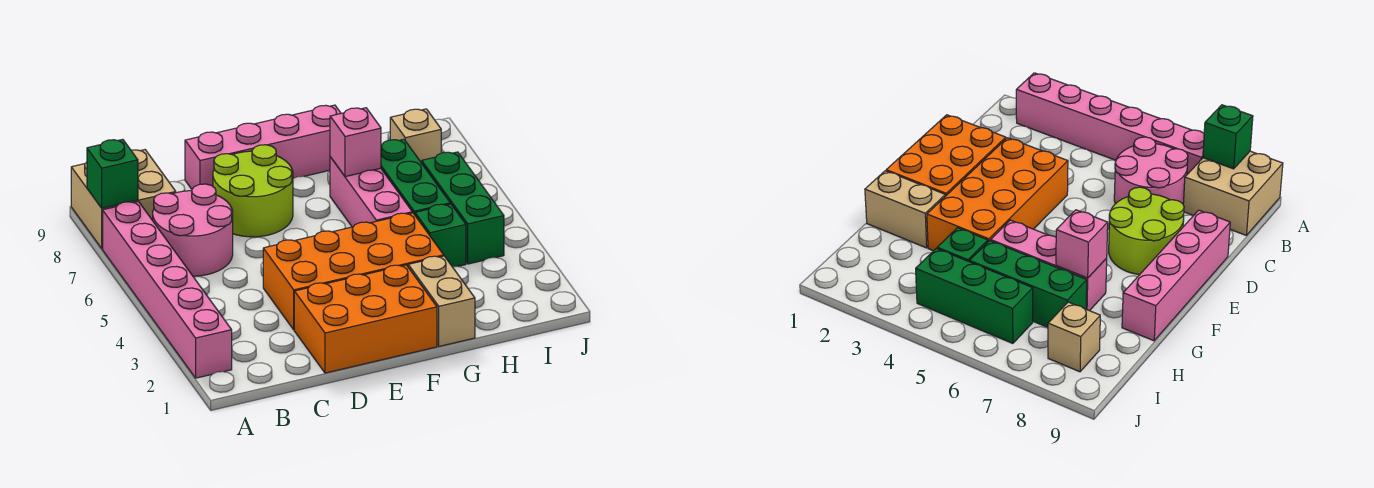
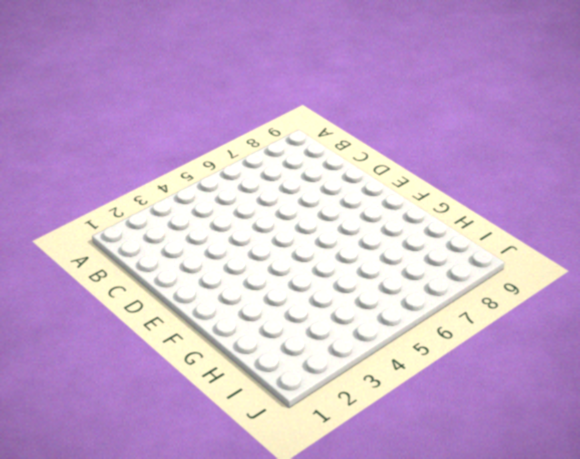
none -> pink 1x6 brick [103,202,232,378]
none -> tan 2x2 brick [71,150,176,249]
none -> pink 2x2 round brick [153,184,233,276]

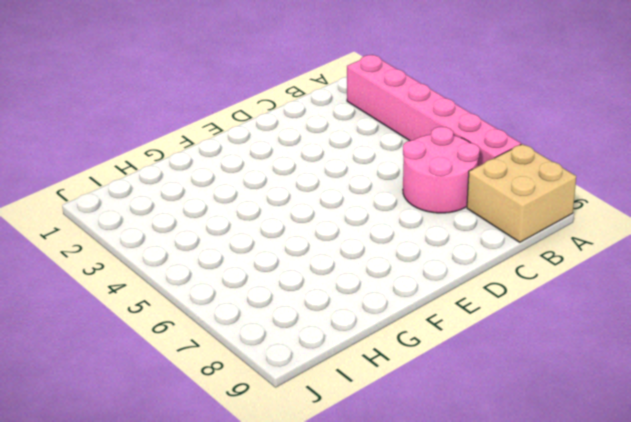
none -> orange 2x3 brick [294,265,437,373]
none -> orange 2x4 brick [263,213,444,330]
none -> lime 2x2 round brick [213,145,293,237]

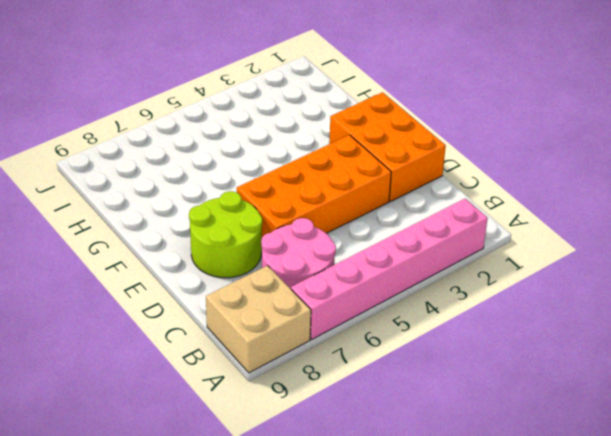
orange 2x4 brick [237,135,391,237] -> orange 2x4 brick turned to [263,213,444,330]
none -> pink 1x4 brick [185,105,341,189]
none -> tan 1x2 brick [408,256,475,346]
none -> pink 1x3 brick [330,157,412,227]

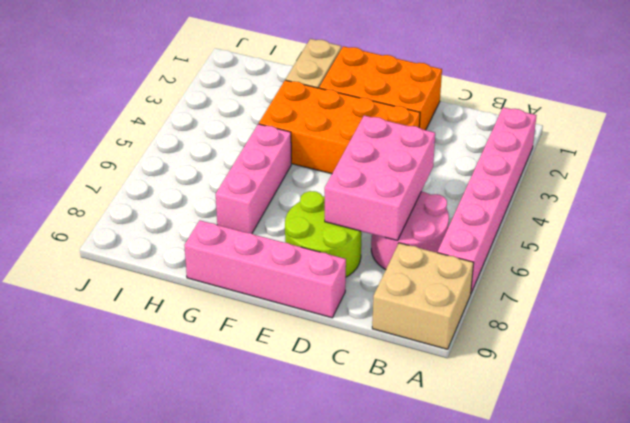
pink 2x3 brick [325,115,435,241] -> none
none -> green 1x1 brick [415,204,466,267]
none -> green 1x3 brick [381,139,450,215]
none -> green 1x3 brick [422,152,504,264]

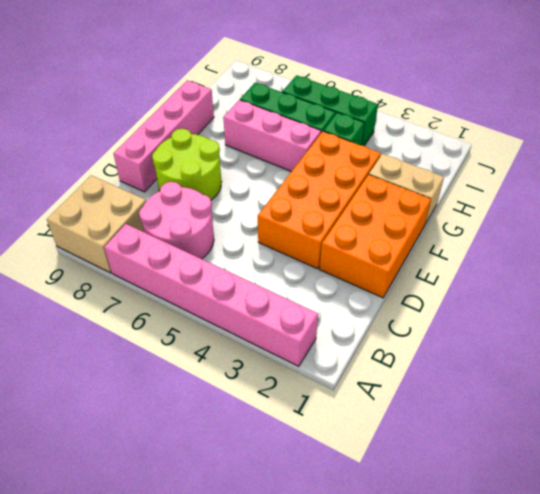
none -> tan 1x1 brick [390,109,441,163]
none -> green 1x1 brick [87,139,138,208]
none -> pink 1x1 brick [330,108,381,177]

